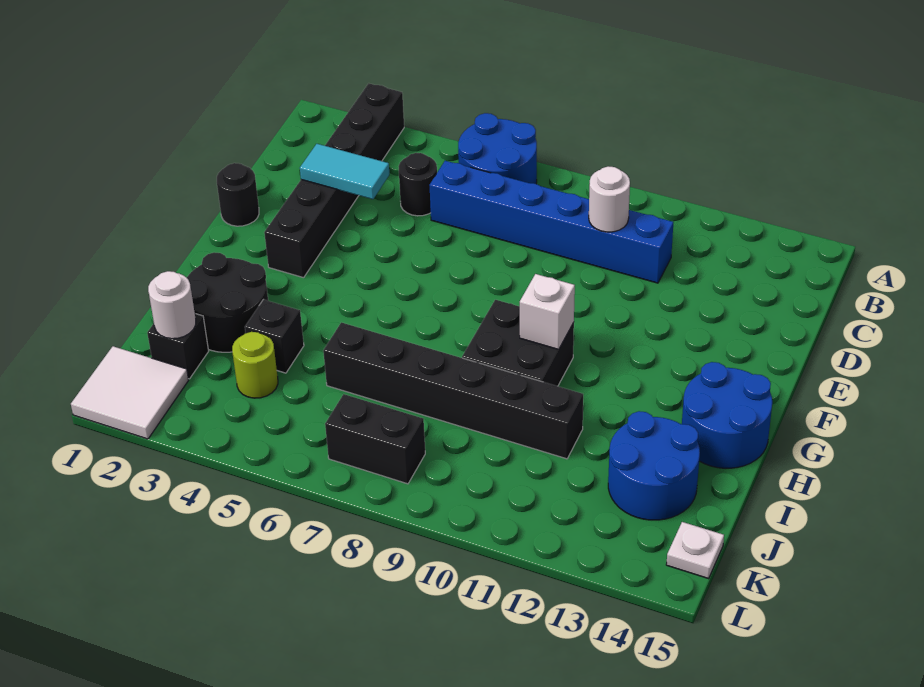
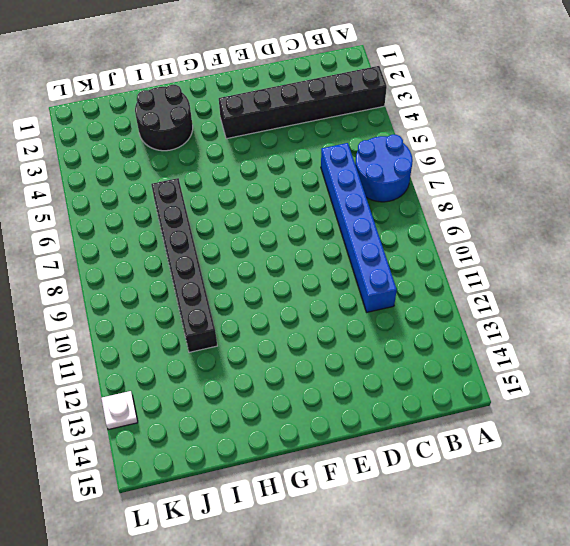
white 1x1 plate [101,391,138,430] -> white 1x1 plate moved to [666,522,724,578]
none -> black 1x1 round brick [399,153,437,216]
none -> black 1x1 round brick [217,163,259,226]
none -> black 2x2 brick [462,300,574,386]

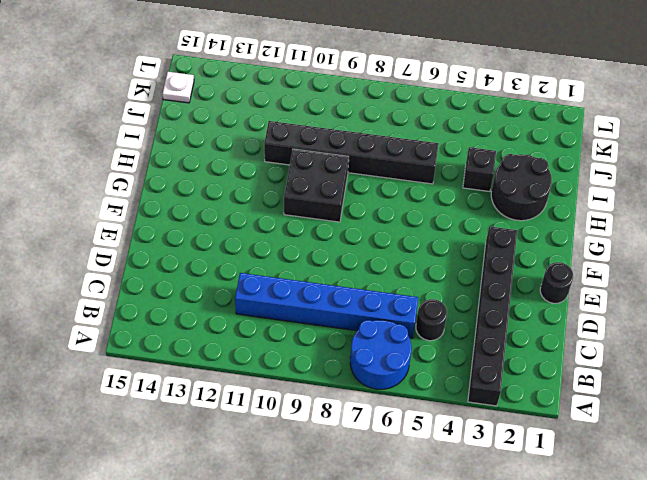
none -> blue 2x2 round brick [682,362,772,468]
none -> blue 2x2 round brick [608,411,700,520]
none -> black 1x1 brick [147,314,209,379]

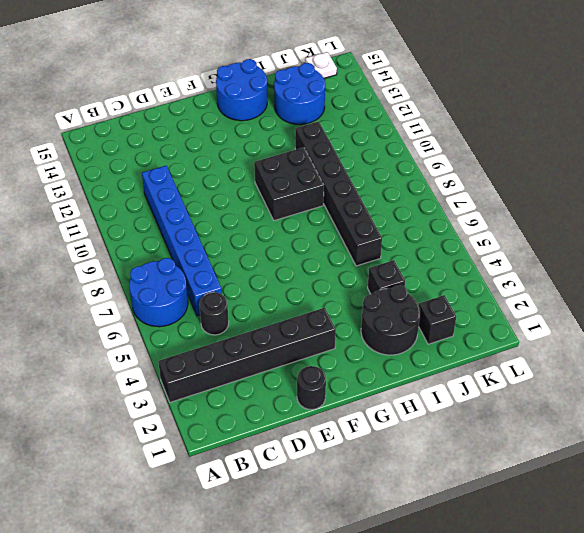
none -> lime 1x1 round brick [232,332,278,398]
none -> white 2x2 tile [71,346,189,439]
none -> black 1x2 brick [325,394,425,484]

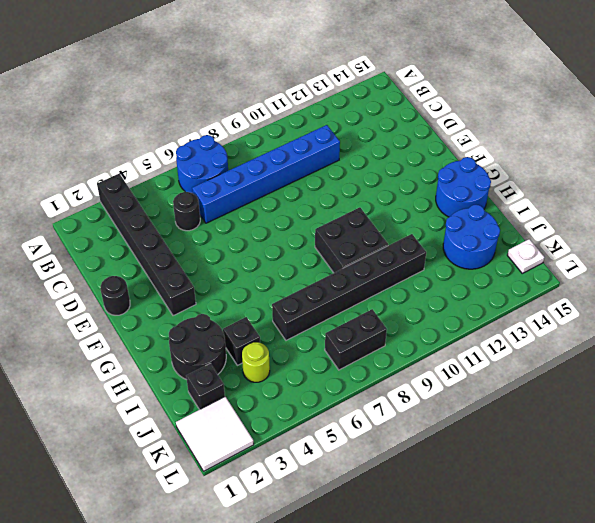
none -> white 1x1 round brick [589,166,630,232]
none -> cyan 1x2 tile [300,144,389,199]
none -> white 1x1 brick [520,274,575,349]

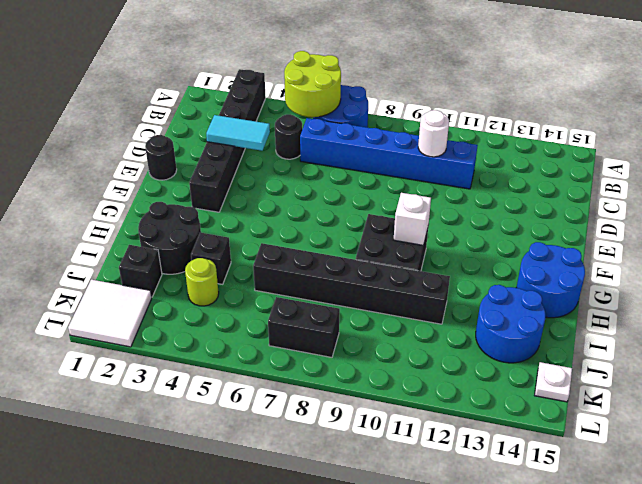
lime 2x2 round brick [284,51,341,117] -> none
none -> white 1x1 round brick [148,271,196,339]

